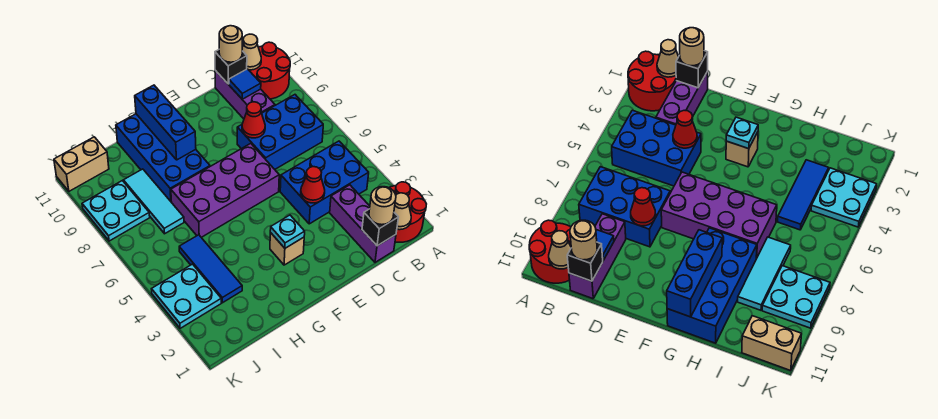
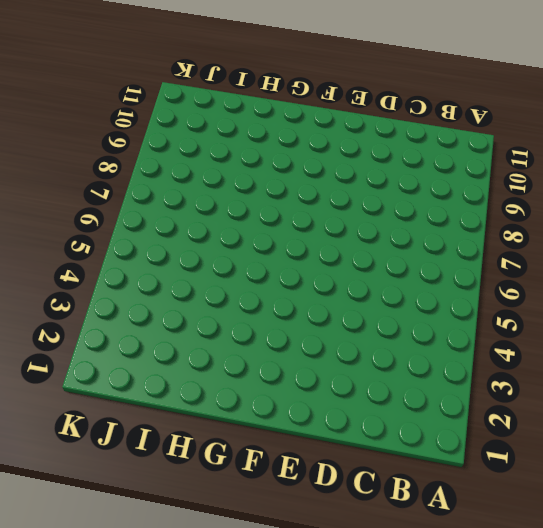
none -> red 2x2 round brick [389,182,426,242]
none -> red 2x2 round brick [249,42,290,99]
none -> blue 2x3 brick [280,141,369,224]

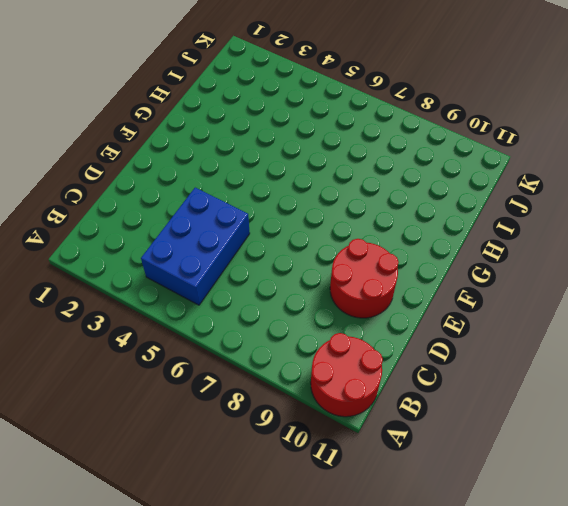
red 2x2 round brick [330,239,399,318] -> red 2x2 round brick moved to [389,182,426,242]
none -> blue 2x3 brick [237,95,323,169]
none -> purple 1x3 brick [330,185,396,262]
none -> purple 1x3 brick [215,70,275,119]

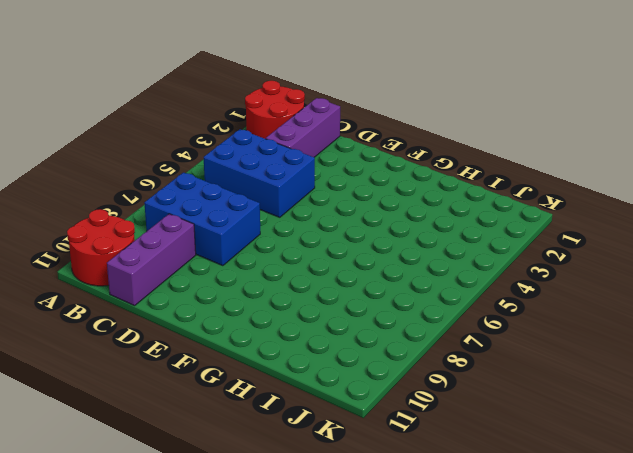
none -> purple 2x4 brick [171,143,279,237]
none -> tan 1x1 brick [270,232,304,265]
none -> blue 2x4 brick [116,114,210,201]

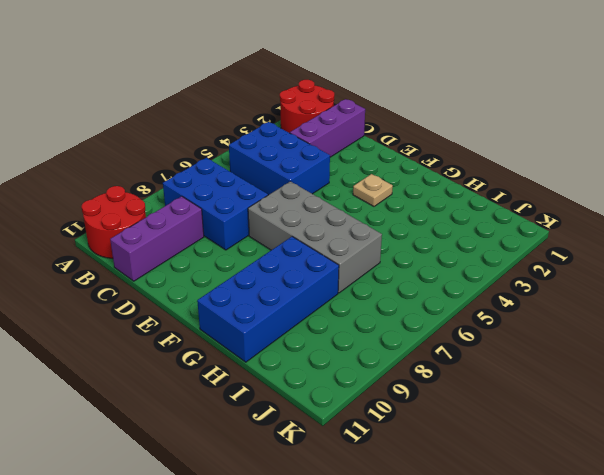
grey 2x4 brick [248,181,382,293] -> purple 2x4 brick [171,143,279,237]
tan 1x1 plate [353,174,393,206] -> tan 1x1 brick [270,232,304,265]
none -> blue 1x3 tile [179,235,242,303]
none -> cyan 1x3 tile [123,169,184,234]
none -> cyan 2x2 plate [152,264,221,328]

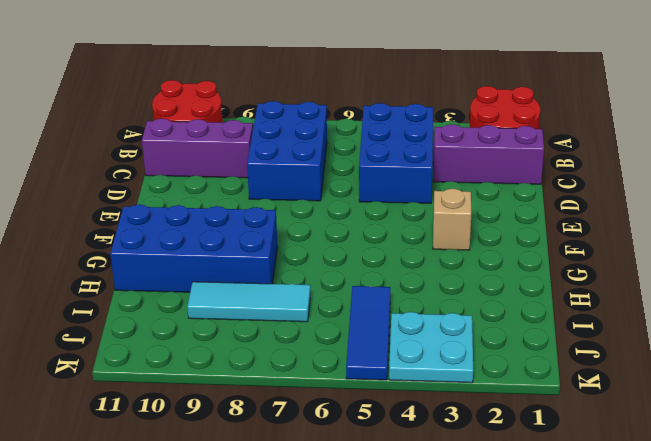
blue 1x3 tile [346,286,391,380] -> blue 1x3 tile turned to [179,235,242,303]
none -> purple 2x4 brick [171,143,279,237]
none -> cyan 2x2 plate [82,181,150,241]
none -> tan 1x2 brick [54,137,109,191]

